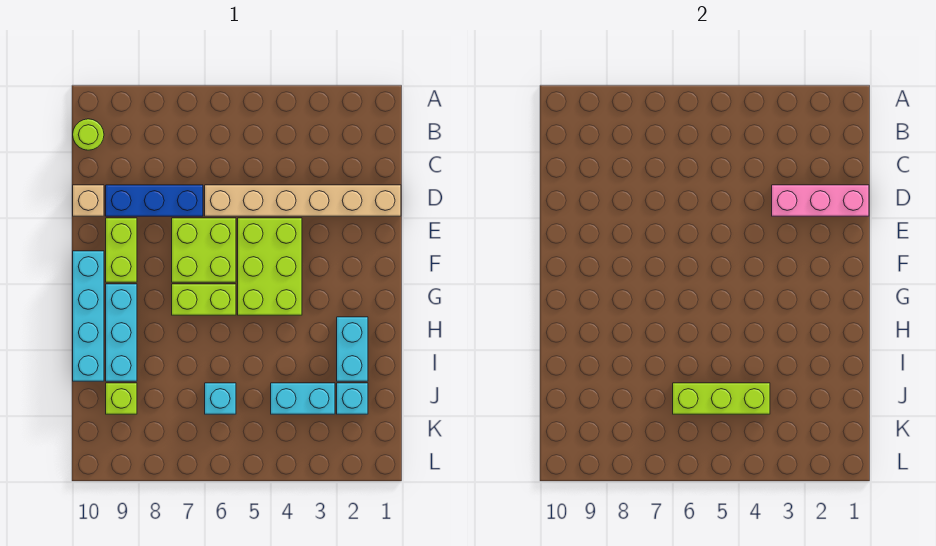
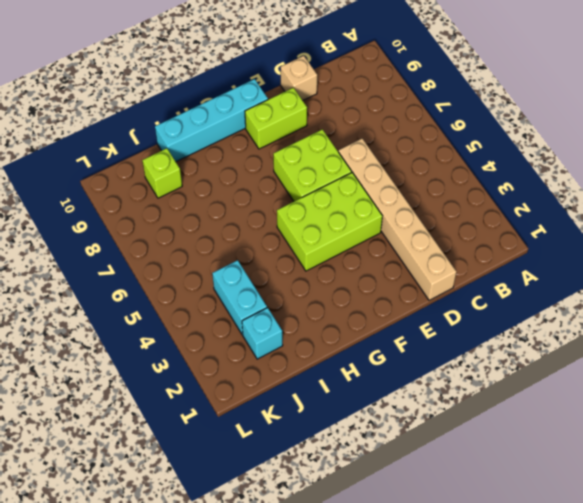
none -> lime 1x1 round brick [73,119,104,150]
none -> blue 1x3 brick [106,185,203,216]
none -> lime 1x2 brick [172,284,236,315]

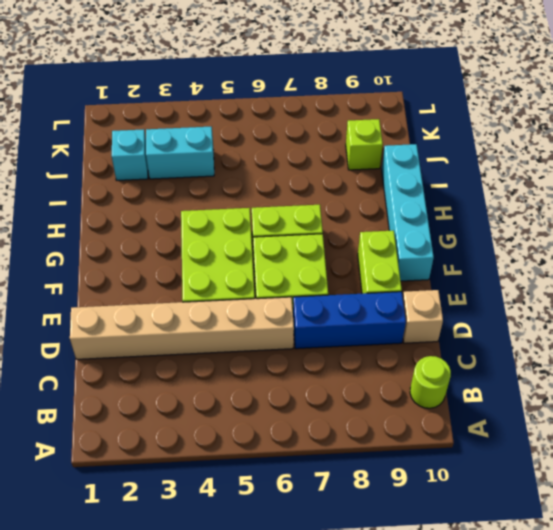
none -> cyan 1x3 brick [106,284,137,381]
none -> cyan 1x2 brick [337,317,368,381]
none -> cyan 1x1 brick [205,383,236,414]

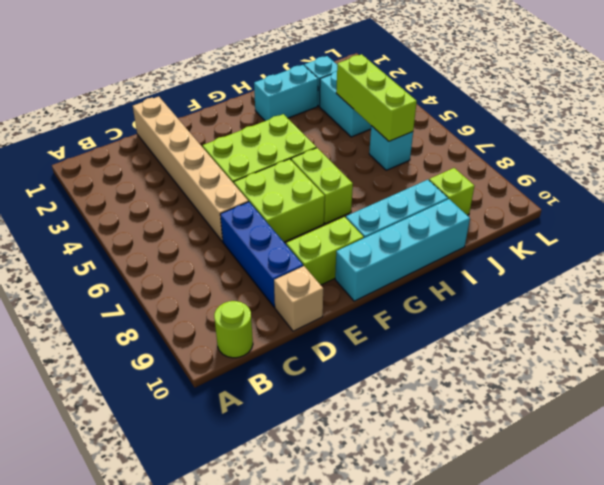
none -> pink 1x3 brick [772,185,869,216]

